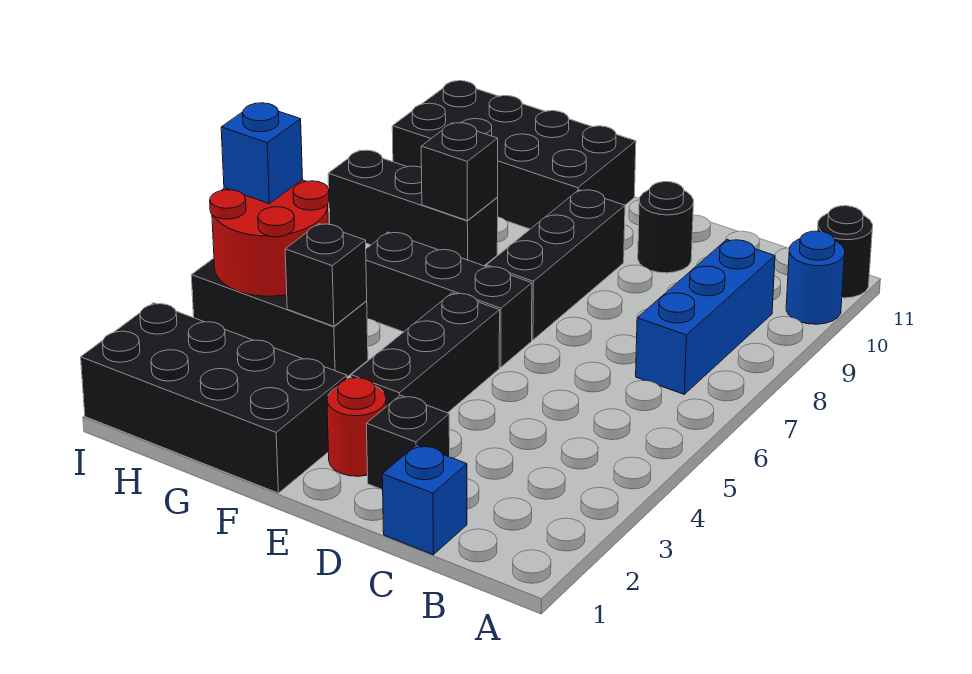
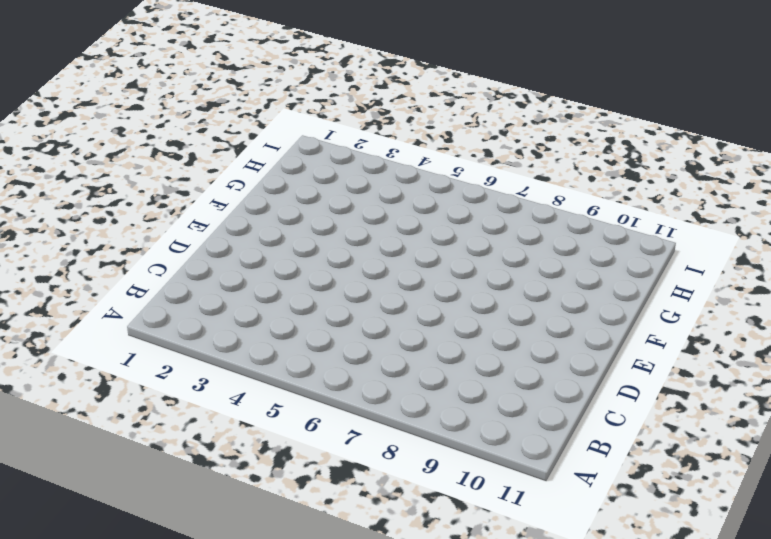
none -> blue 1x1 round brick [786,231,845,324]
none -> black 1x1 round brick [818,206,873,298]
none -> blue 1x3 brick [636,240,775,394]

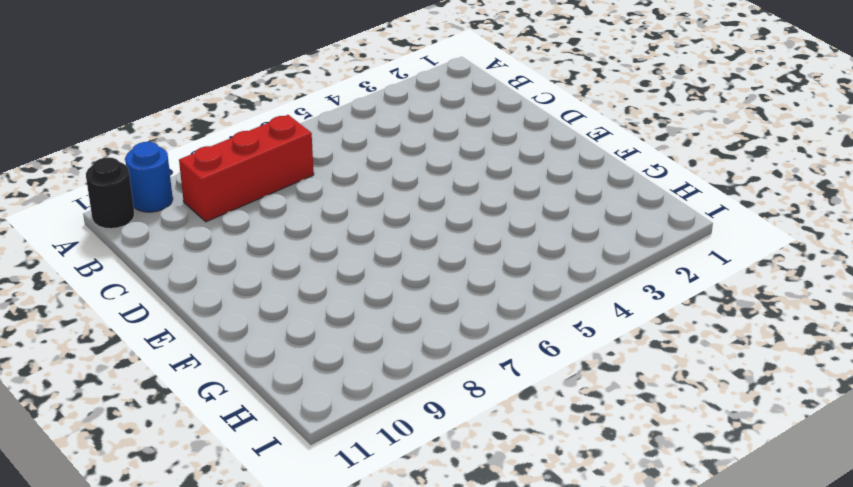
red 1x3 brick [179,115,314,222] -> blue 1x3 brick [636,240,775,394]
none -> blue 1x1 brick [382,445,467,555]
none -> black 1x1 brick [366,395,450,490]
none -> black 1x1 round brick [638,182,694,273]

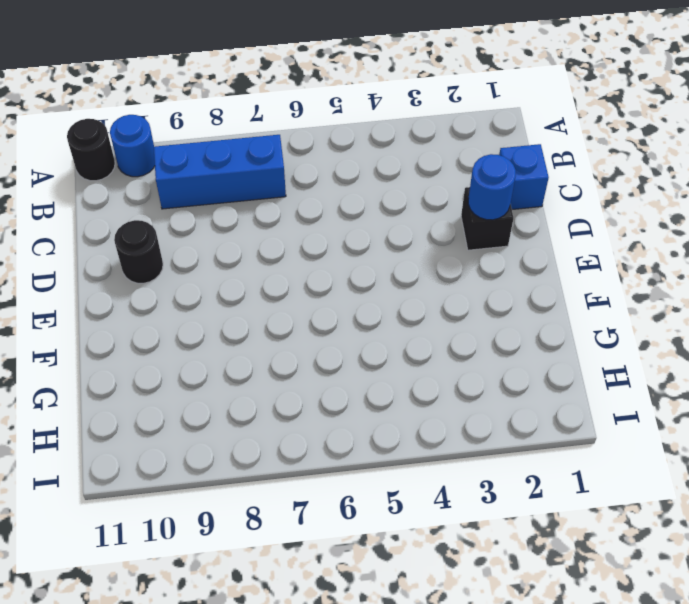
blue 1x1 round brick [468,154,516,220] -> none
none -> red 1x1 round brick [327,378,386,476]
none -> black 1x3 brick [351,293,500,413]
none -> black 1x3 brick [366,232,532,367]

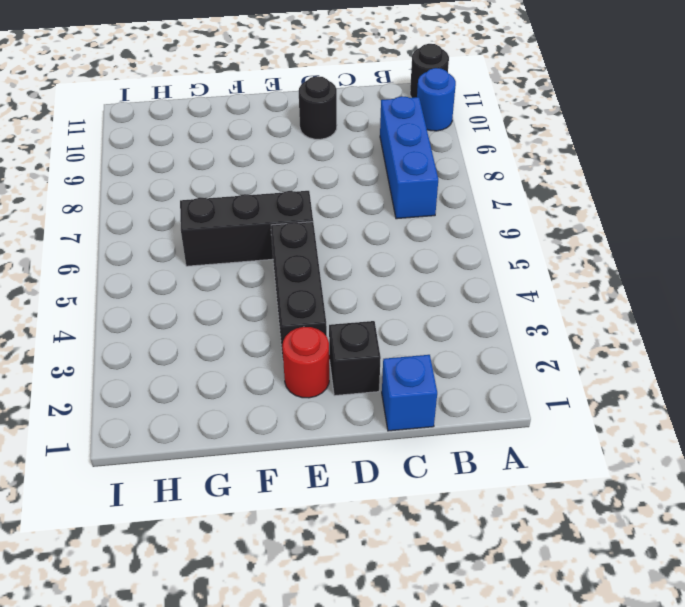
none -> black 1x3 brick [486,190,625,340]
none -> black 2x4 brick [81,303,347,493]
none -> black 2x4 brick [392,81,636,229]

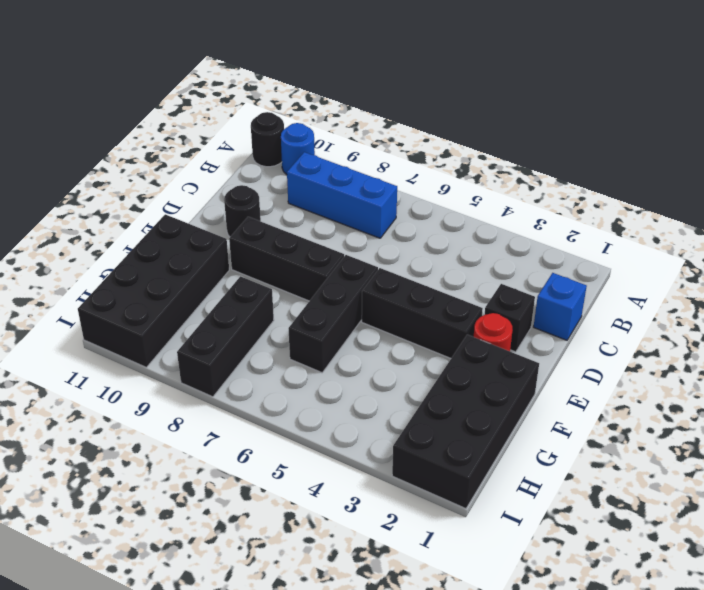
none -> black 1x3 brick [191,258,368,377]
none -> black 1x1 brick [285,224,367,326]
none -> black 1x1 brick [421,123,498,220]

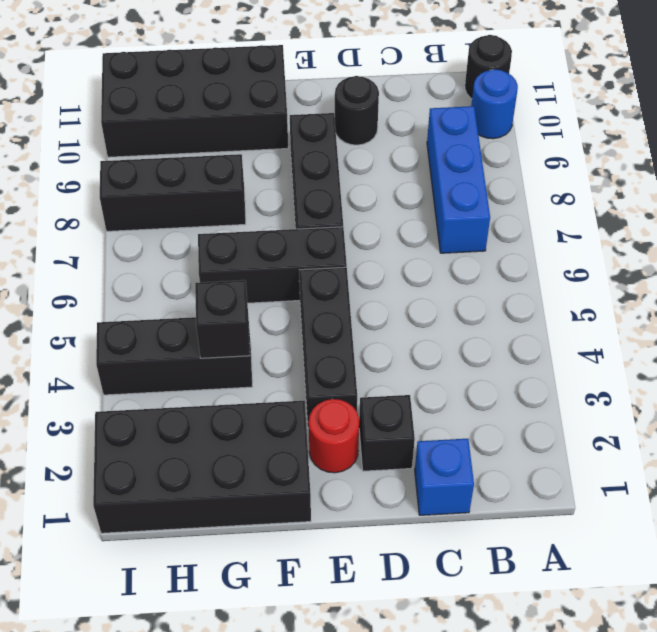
none -> black 1x1 brick [421,123,498,220]
none -> red 2x2 round brick [210,180,329,296]
none -> blue 1x1 brick [221,103,303,204]

